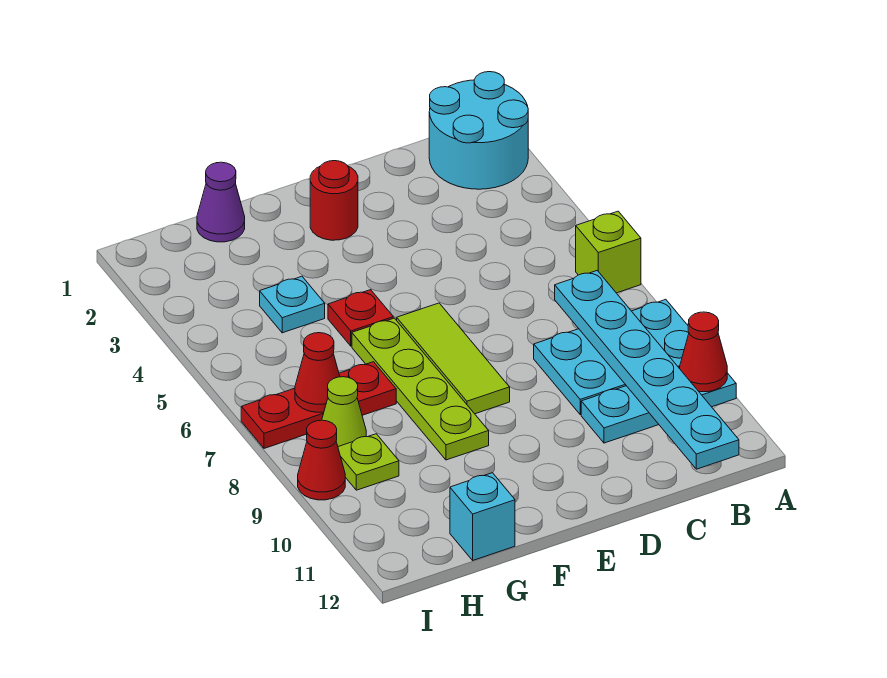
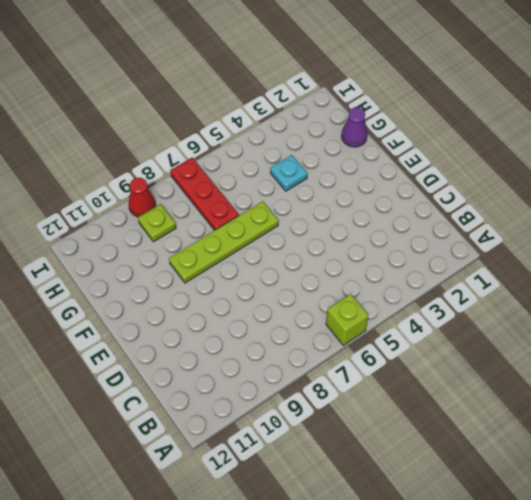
none -> cyan 2x2 round brick [429,72,528,189]
none -> cyan 2x3 plate [534,299,689,415]
none -> cyan 1x3 plate [581,368,736,443]

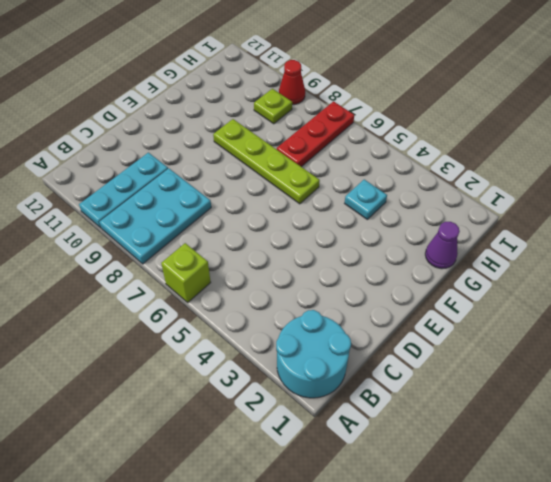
none -> red 1x1 round brick [310,161,358,240]
none -> lime 1x3 tile [397,303,510,414]
none -> red 1x1 plate [328,290,393,346]

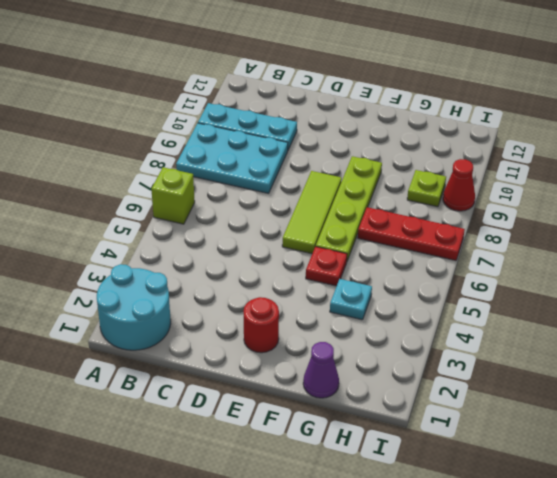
none -> cyan 1x1 brick [450,473,515,560]
none -> lime 1x1 cone [322,377,366,447]
none -> red 1x1 cone [680,312,727,392]

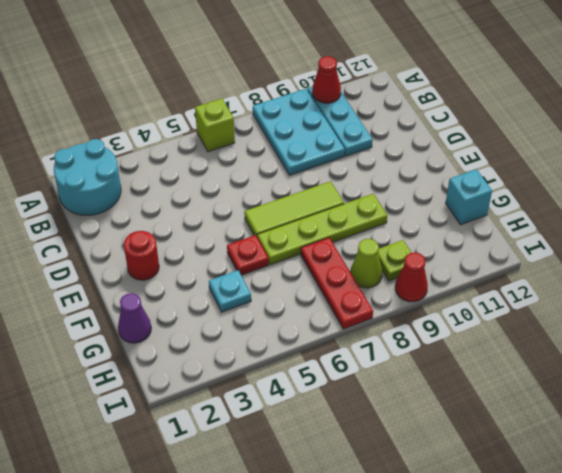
none -> cyan 1x6 plate [555,271,739,469]
none -> red 1x1 cone [295,333,340,412]

